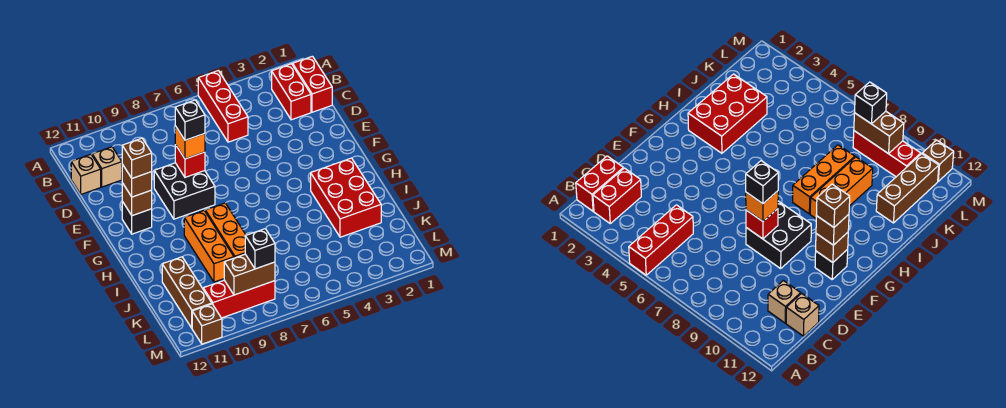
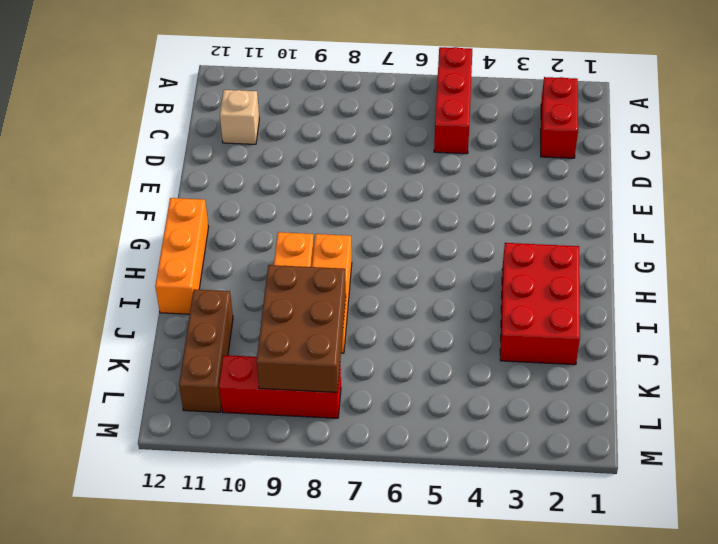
orange 1x3 brick [155,198,209,314] -> none
brown 2x3 brick [256,265,346,392] -> brown 1x2 brick [224,254,275,295]
none -> red 1x2 brick [293,56,332,112]
none -> tan 1x1 brick [71,154,101,194]
none -> black 2x2 brick [154,163,215,219]

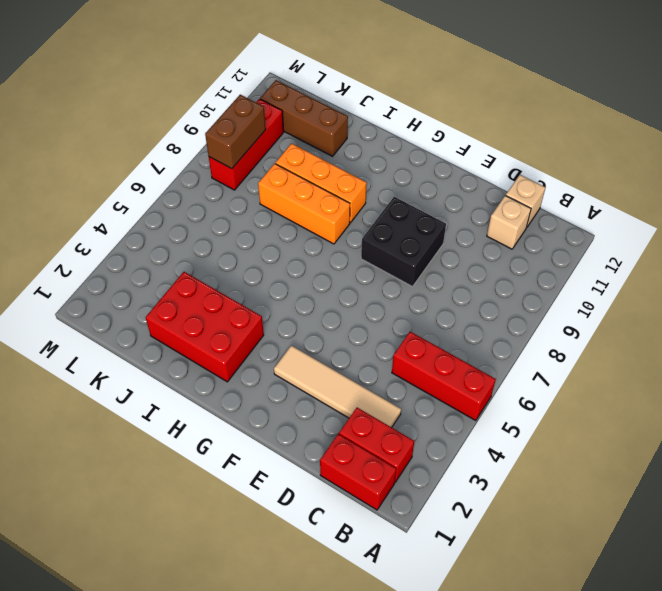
tan 1x4 tile [274,345,401,427] -> none
none -> black 1x1 brick [122,202,152,234]
none -> brown 1x1 brick [192,304,222,344]
none -> red 1x1 brick [175,145,205,177]

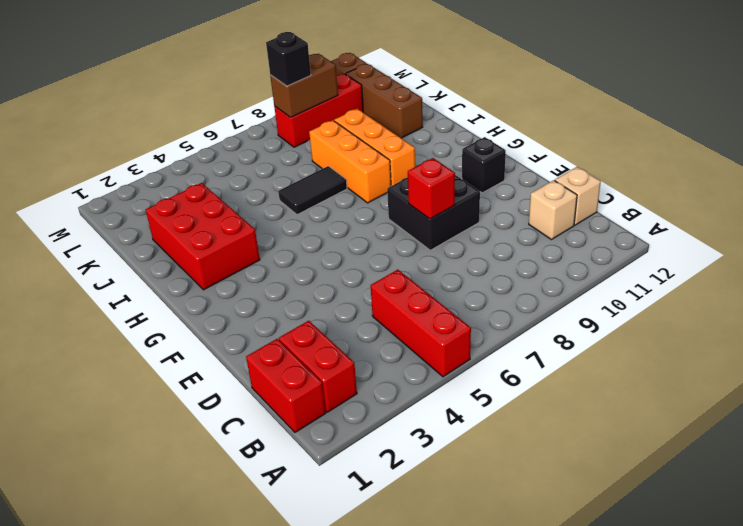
black 1x2 tile [278,166,347,215] -> none
none -> brown 1x1 brick [122,183,152,216]
none -> orange 1x1 brick [175,126,205,159]
none -> brown 1x1 brick [122,164,152,197]

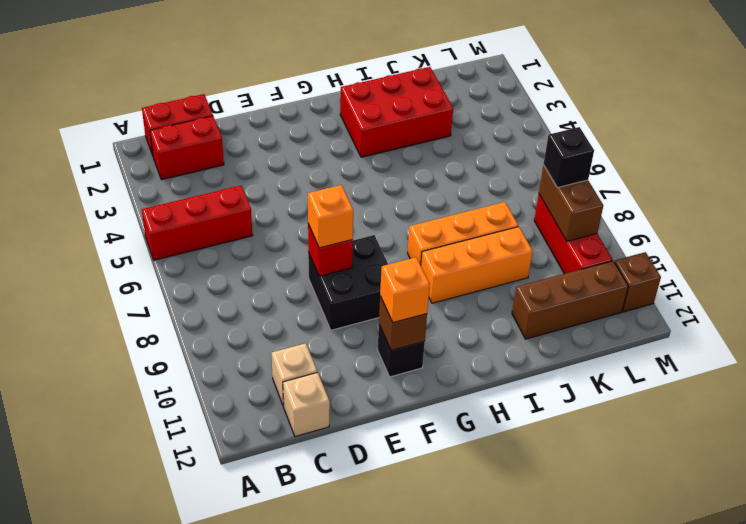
orange 1x1 brick [380,257,430,323] -> brown 1x1 brick [122,164,152,197]
none -> black 1x1 brick [175,100,205,140]
none -> brown 1x1 brick [122,138,152,178]

